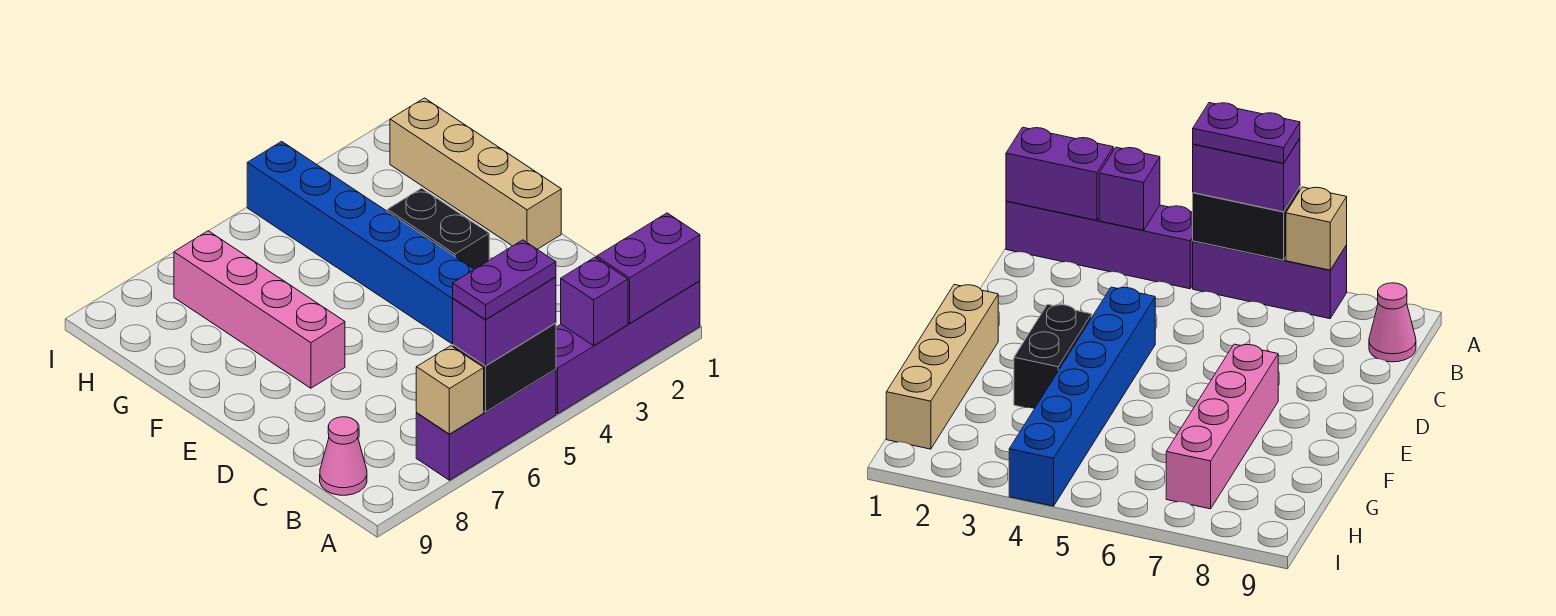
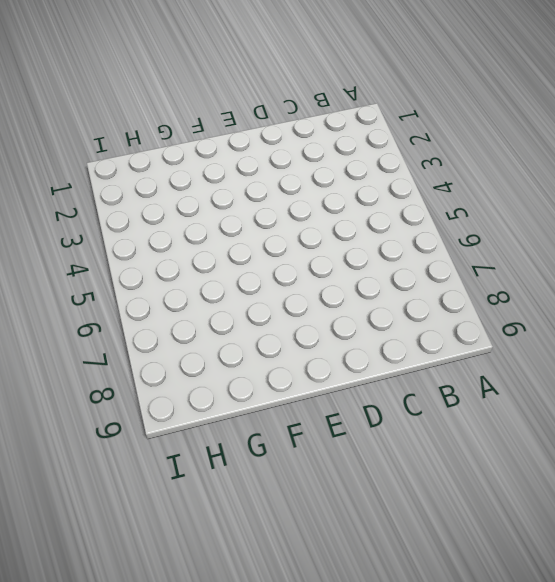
none -> purple 1x4 brick [556,281,700,414]
none -> purple 1x3 brick [416,369,556,480]
none -> pink 1x1 cone [320,417,367,495]

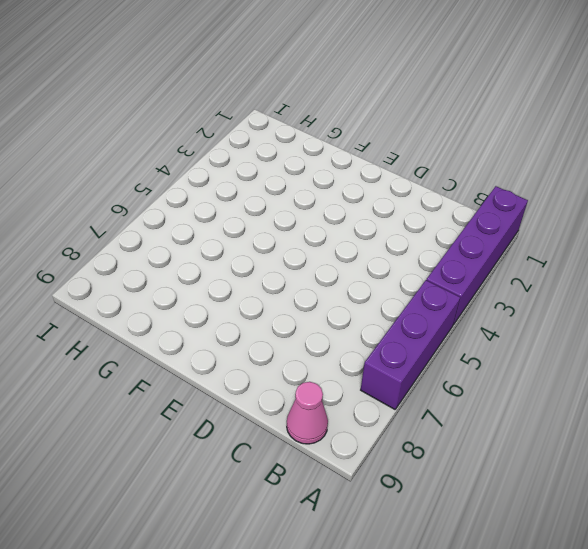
none -> blue 1x6 brick [247,141,474,344]
none -> tan 1x4 brick [390,98,561,249]
none -> black 1x2 brick [387,188,489,269]

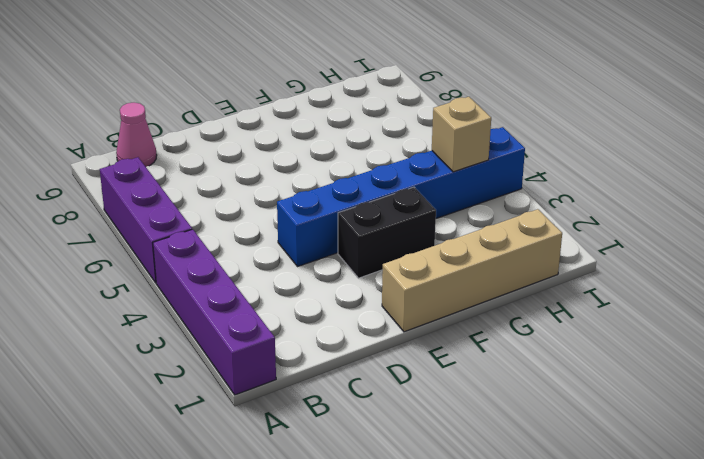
tan 1x1 brick [432,97,491,172] -> tan 1x1 brick moved to [416,346,484,434]
none -> pink 1x4 brick [174,231,345,388]
none -> purple 1x2 brick [597,213,700,323]
none -> purple 1x1 brick [561,257,628,346]

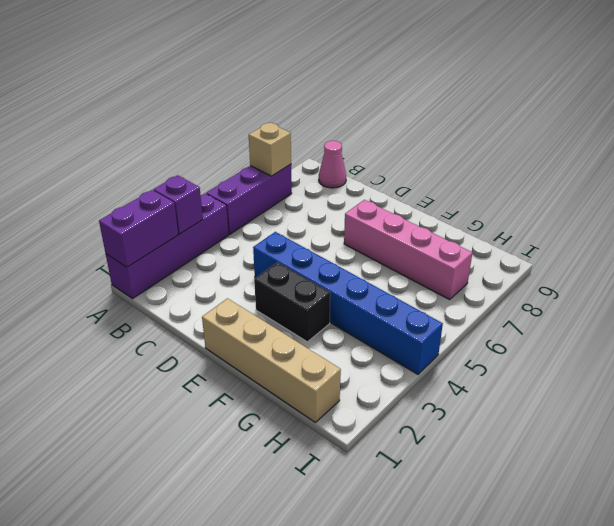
none -> black 1x2 brick [453,323,556,412]
none -> purple 1x2 brick [453,277,556,366]
none -> purple 1x2 plate [453,240,556,320]

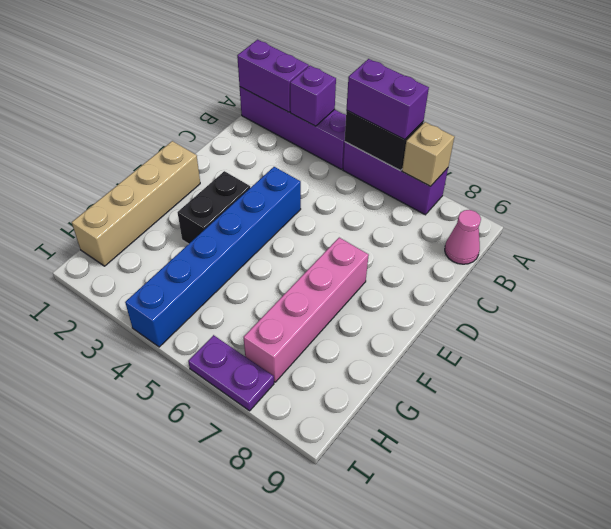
purple 1x2 plate [188,335,274,411] -> purple 1x2 plate moved to [453,240,556,320]

